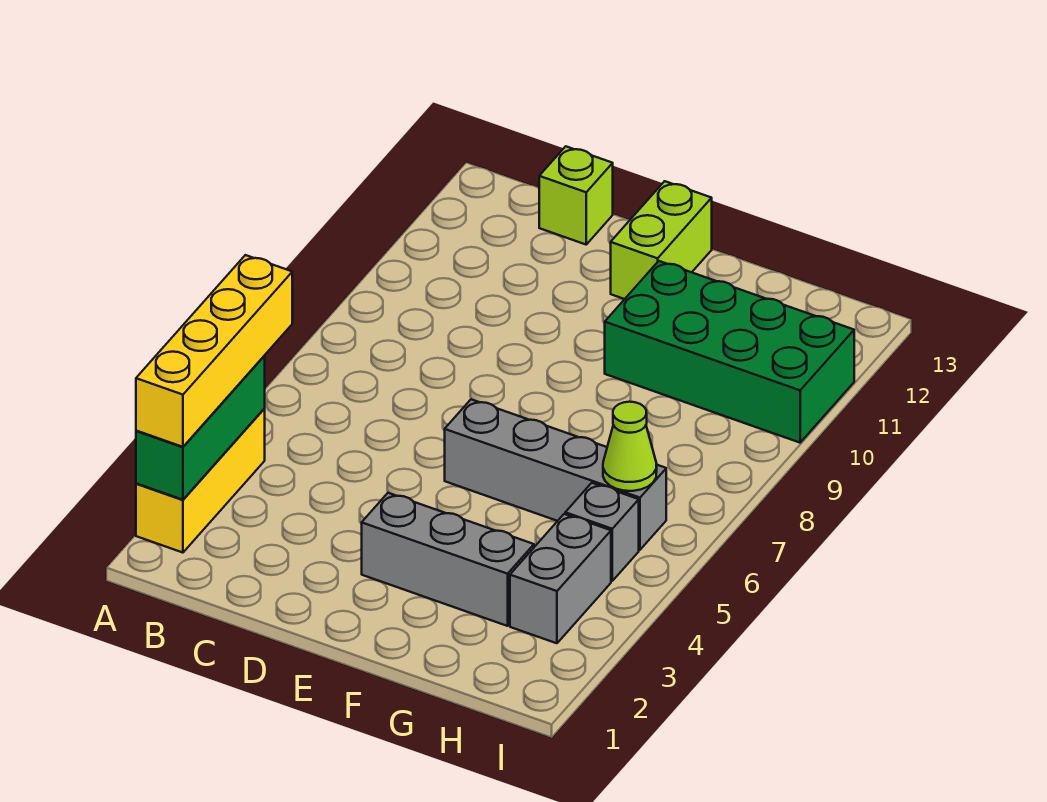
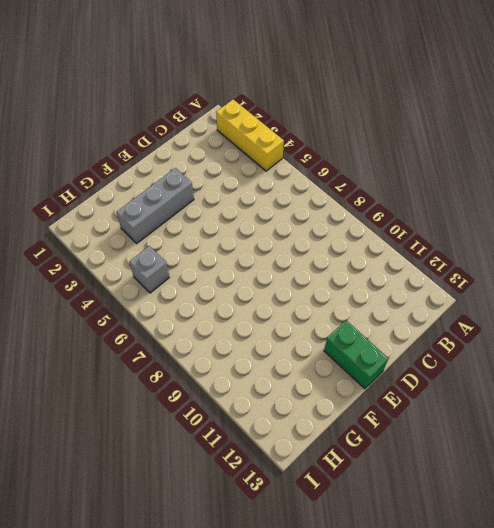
green 1x2 brick [324,321,389,389] -> lime 1x2 brick [611,181,712,299]
none -> lime 1x1 brick [539,146,613,244]
none -> grey 1x4 brick [445,399,666,550]

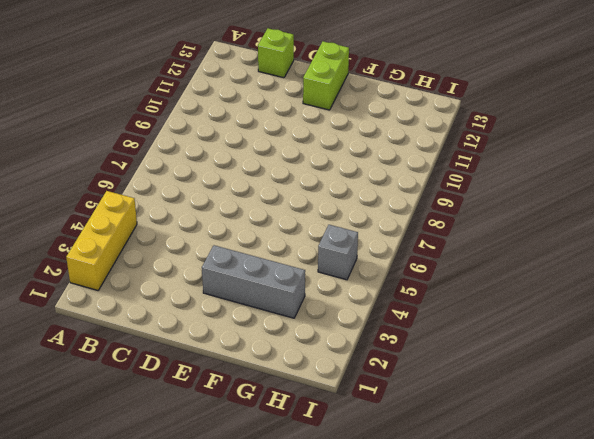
none -> grey 1x4 brick [445,399,666,550]
none -> green 2x4 brick [605,261,854,443]

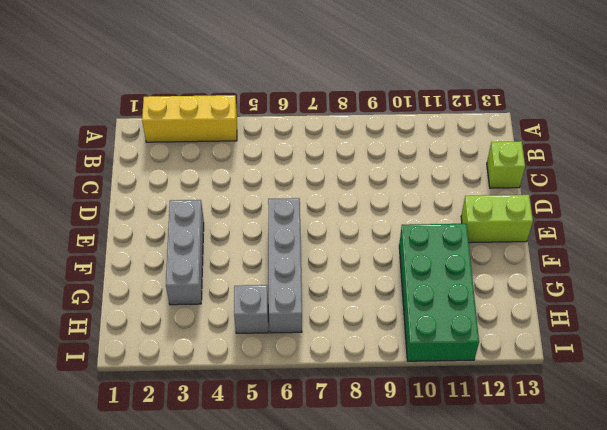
none -> grey 1x2 brick [510,514,611,643]
none -> green 1x3 brick [136,356,265,500]

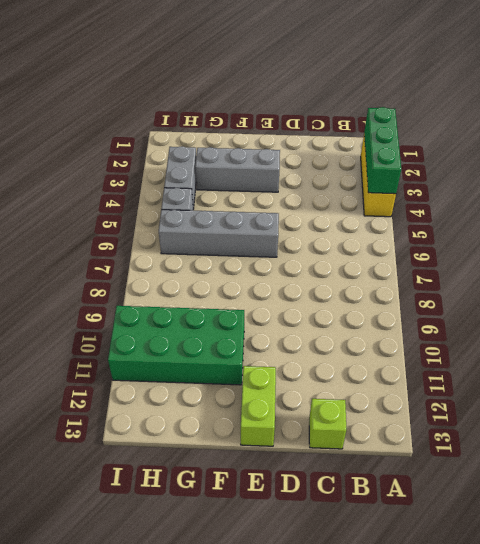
none -> lime 1x1 cone [603,402,657,491]
none -> yellow 1x4 brick [136,255,292,447]

